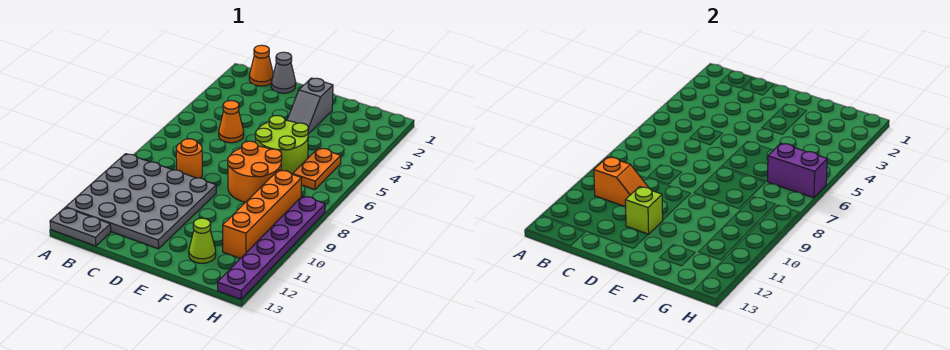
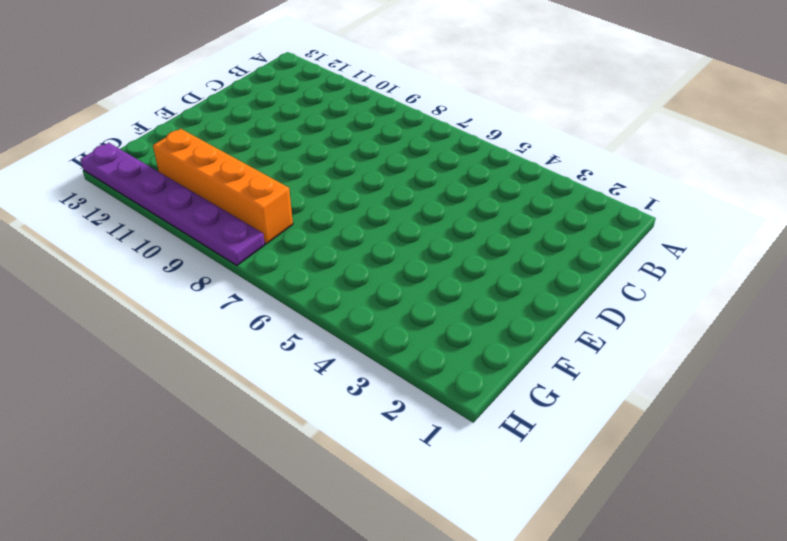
none -> grey 4x4 plate [66,154,216,249]
none -> grey 1x2 plate [50,208,111,246]
none -> orange 1x1 cone [249,45,273,86]

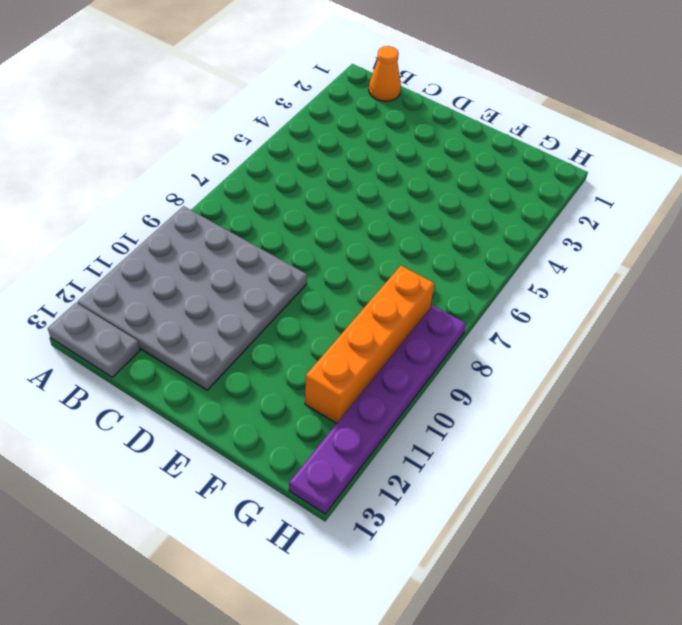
none -> grey 1x1 cone [271,52,296,93]
none -> orange 1x1 cone [219,101,244,143]
none -> orange 1x1 round brick [176,139,202,178]

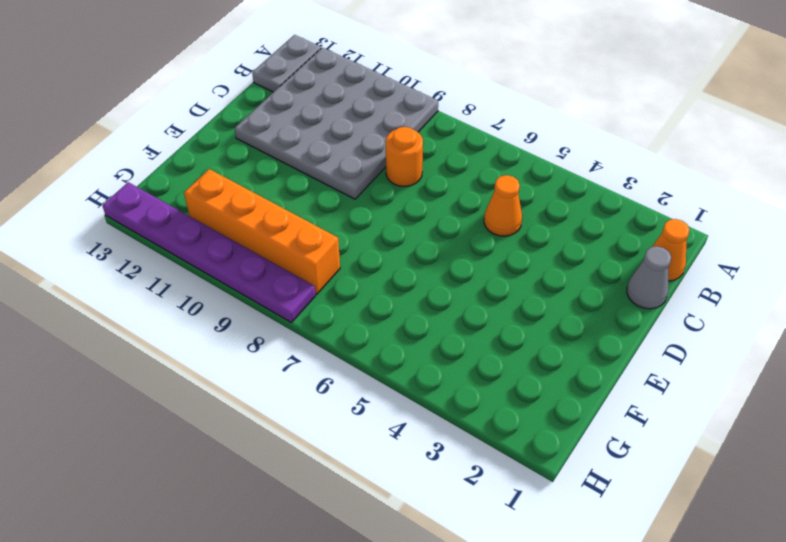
none -> grey 1x2 slope [287,78,333,134]
none -> lime 2x2 round brick [255,116,309,174]
none -> orange 2x2 round brick [228,141,282,202]

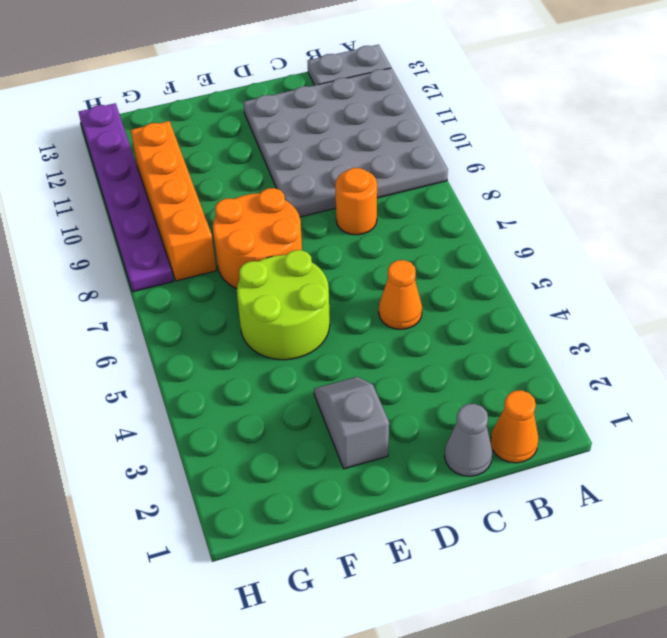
none -> lime 1x1 cone [189,218,216,263]
none -> orange 1x2 plate [293,148,341,190]
none -> orange 1x2 slope [594,157,649,207]

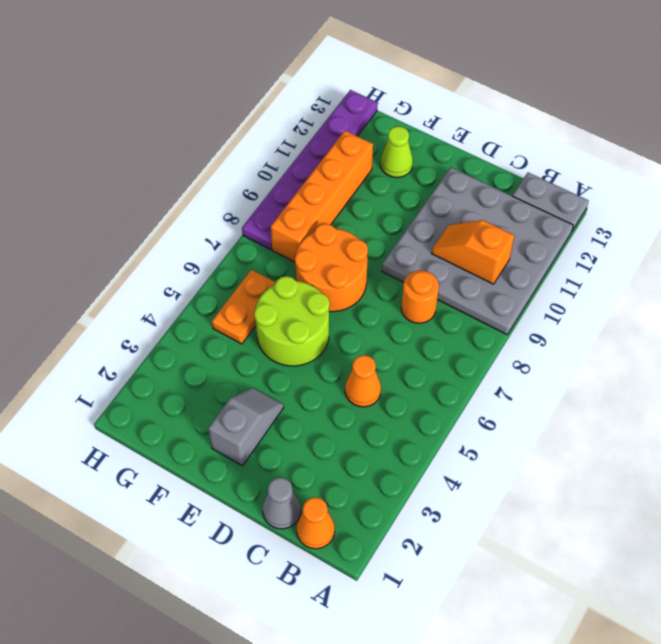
none -> lime 1x1 brick [625,187,663,234]
none -> purple 1x2 brick [768,143,827,198]

